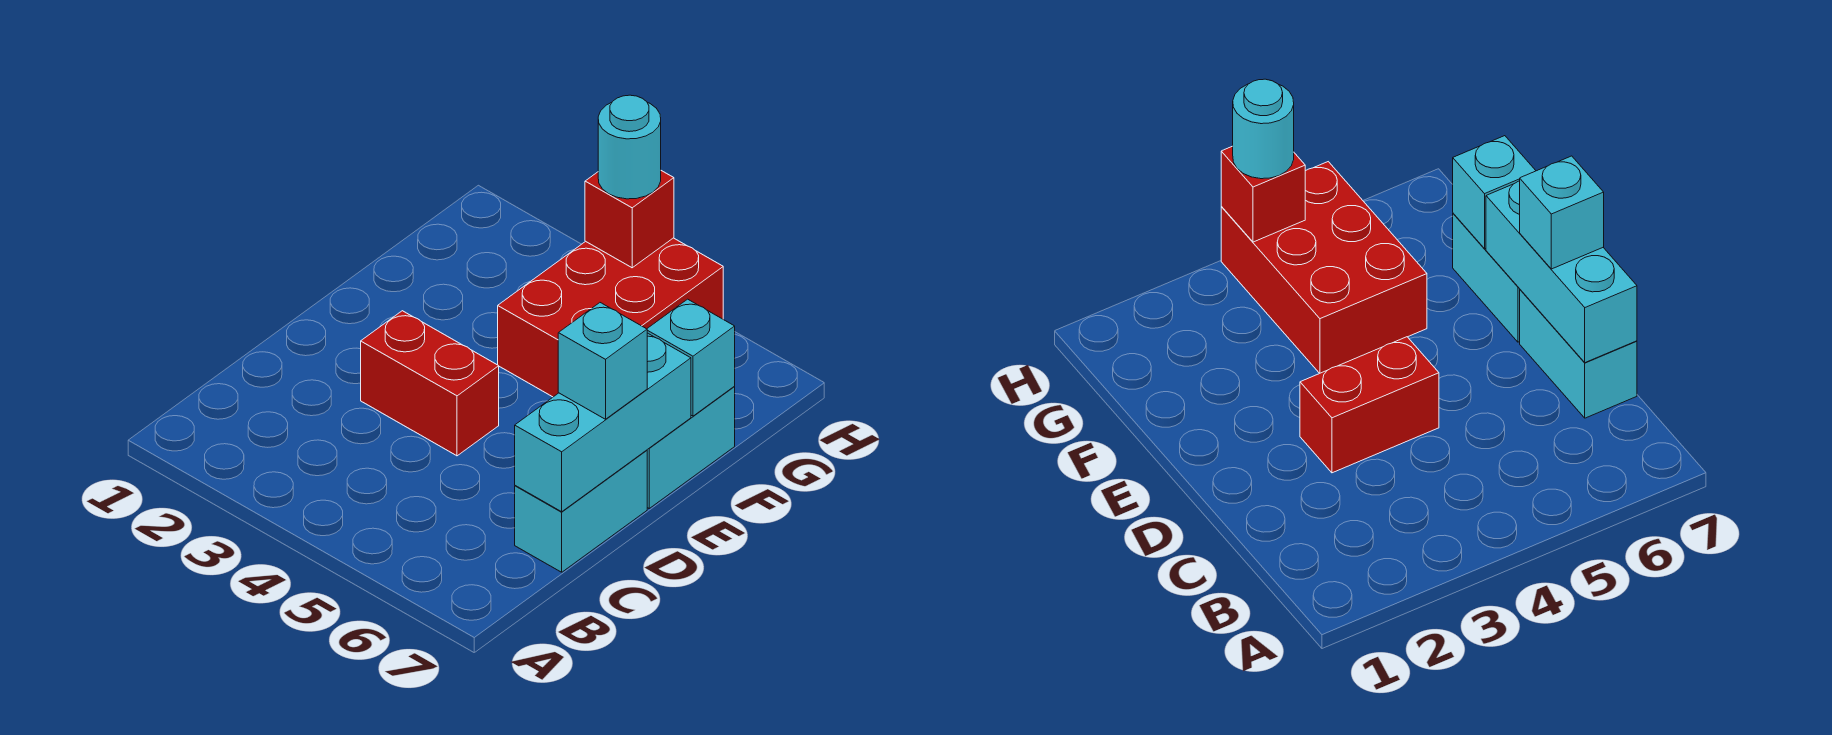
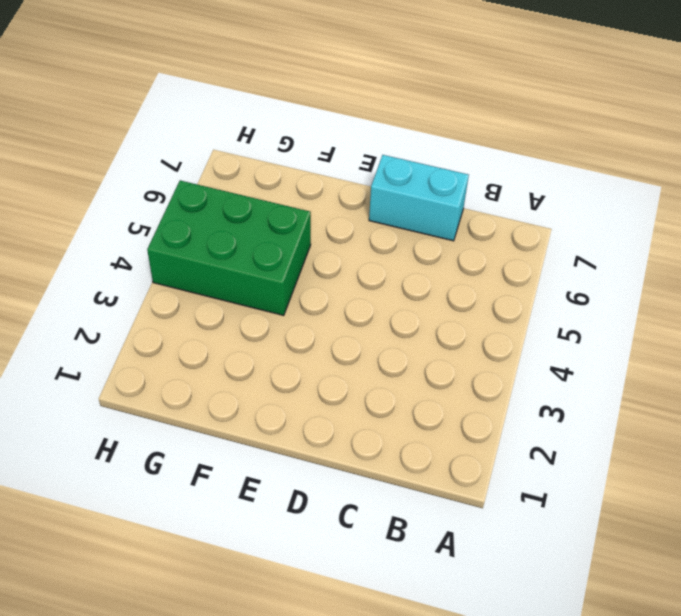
green 2x3 brick [147,180,311,316] -> red 2x3 brick [498,238,723,397]
none -> red 1x2 brick [361,311,499,456]
none -> cyan 1x2 brick [647,387,735,508]

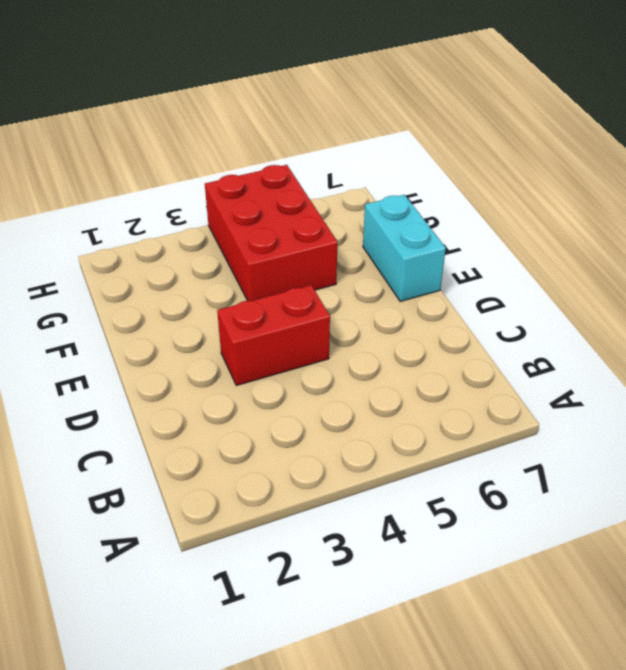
none -> cyan 1x2 brick [515,450,647,572]
none -> cyan 1x3 brick [515,333,691,512]

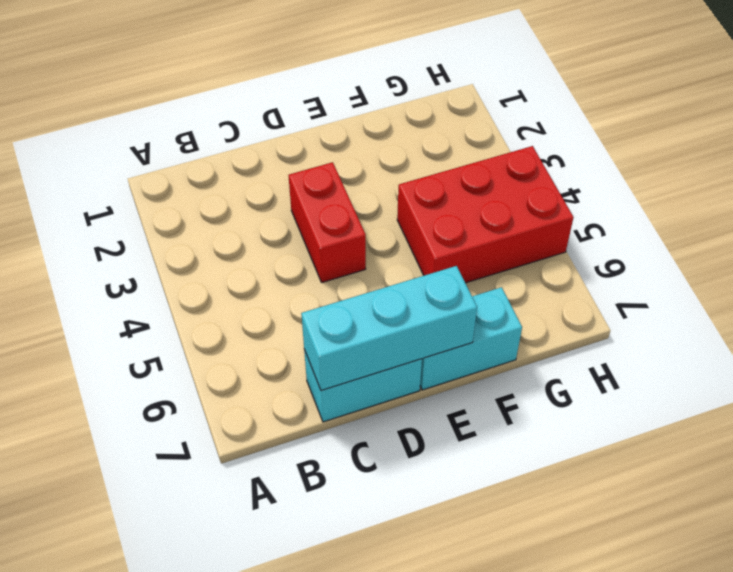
none -> cyan 1x1 brick [647,299,735,416]
none -> red 1x1 brick [585,171,674,268]

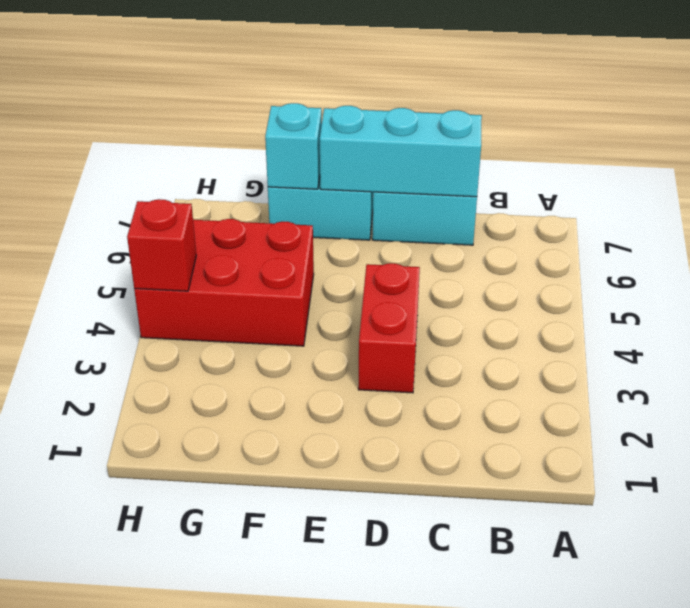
none -> cyan 1x1 brick [558,303,647,419]
none -> cyan 1x1 round brick [598,95,661,199]

